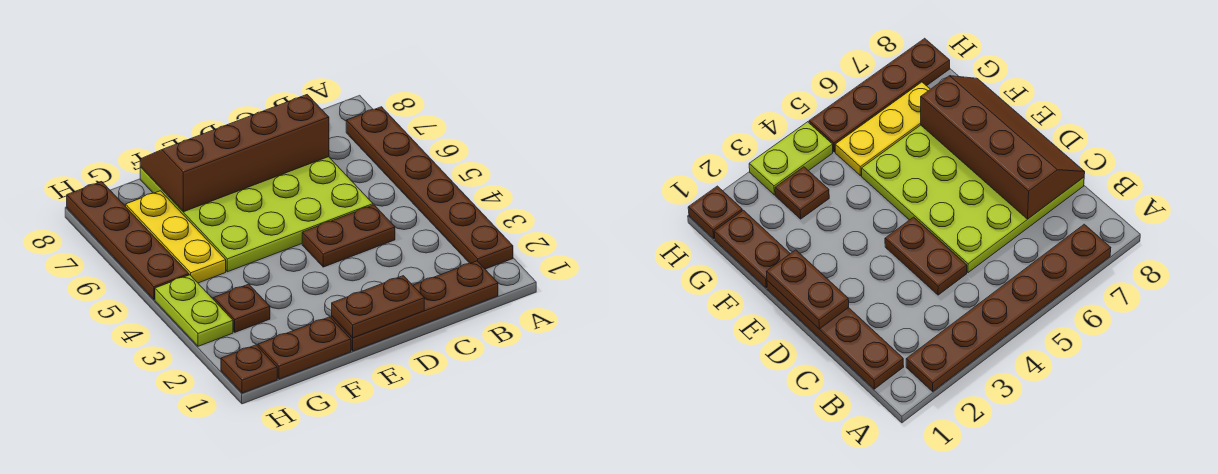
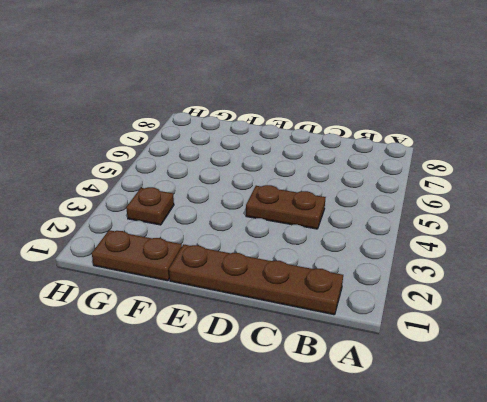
none -> brown 1x6 plate [346,107,513,269]
none -> lime 4x4 plate [140,157,373,272]
none -> yellow 1x3 plate [126,191,226,283]

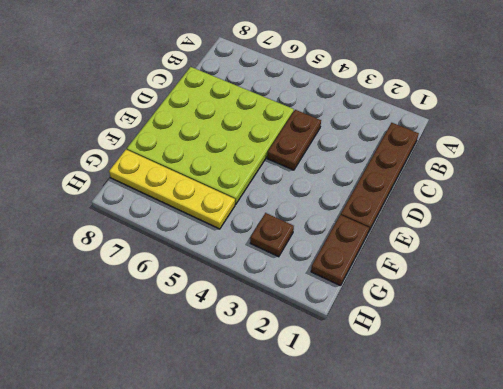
yellow 1x4 plate [109,150,235,229] -> yellow 1x3 plate [126,191,226,283]
none -> brown 1x6 plate [346,107,513,269]
none -> brown 1x1 plate [221,345,277,393]
none -> lime 1x2 plate [155,275,233,346]

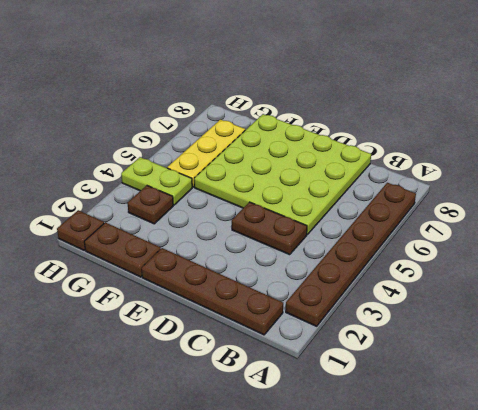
lime 1x2 plate [121,157,192,205] -> lime 1x2 plate turned to [155,275,233,346]
none -> brown 1x4 plate [67,182,189,300]
none -> brown 2x4 slope [140,95,329,212]
none -> brown 1x2 plate [332,276,424,338]

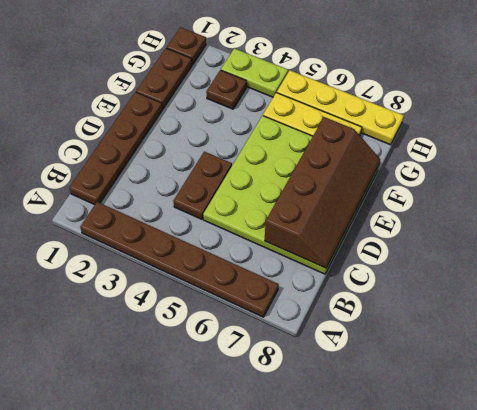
yellow 1x4 plate [277,71,404,145] -> brown 1x4 plate [67,182,189,300]
none -> brown 1x2 plate [332,276,424,338]

